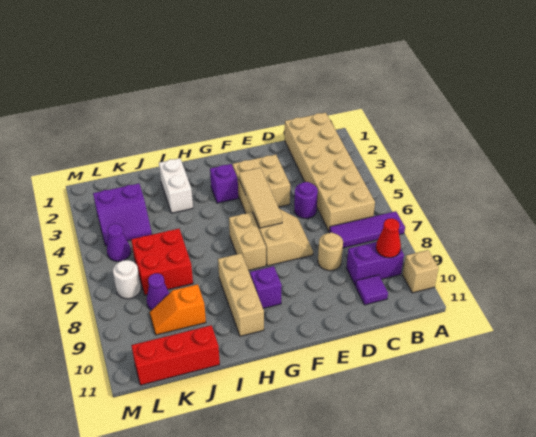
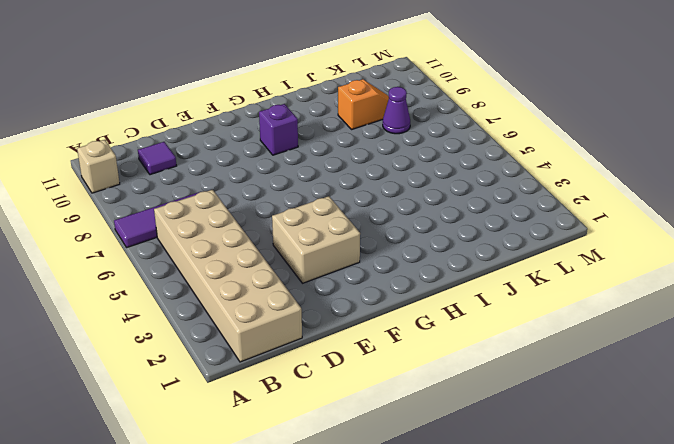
none -> purple 1x2 brick [346,242,404,286]
none -> purple 1x1 round brick [294,182,318,218]
none -> tan 1x1 round brick [318,233,343,271]

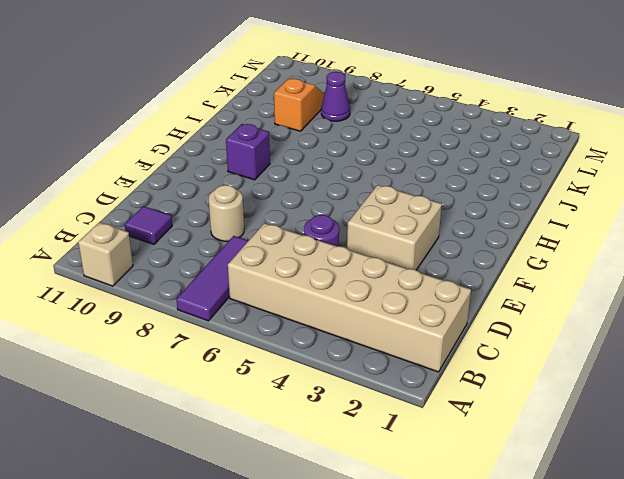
none -> purple 1x2 brick [346,242,404,286]
none -> tan 2x2 slope [253,209,313,266]
none -> purple 1x1 brick [210,164,238,203]

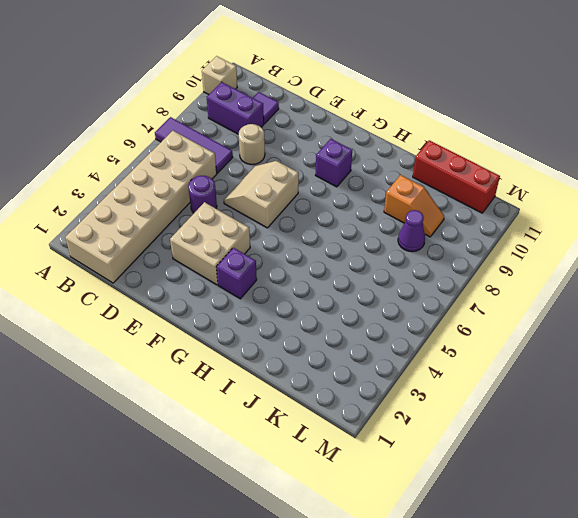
none -> tan 1x2 brick [229,213,266,270]
none -> tan 1x3 brick [218,253,264,336]
none -> white 1x2 brick [159,158,193,213]

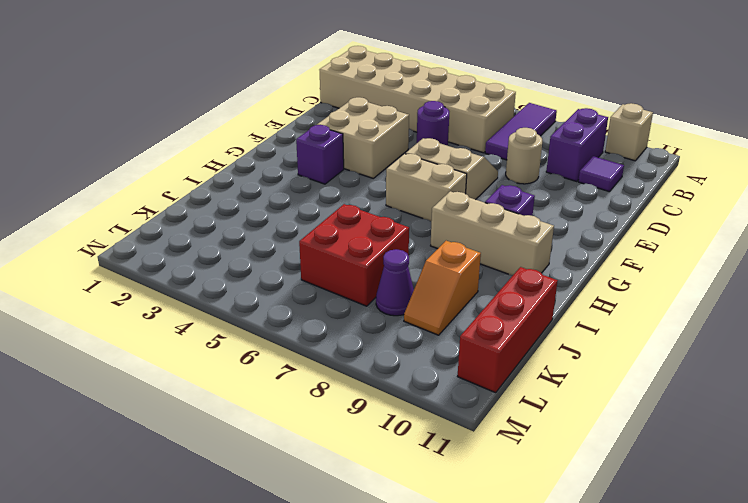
none -> white 1x2 brick [159,158,193,213]
none -> purple 2x2 slope [93,184,152,246]
none -> purple 1x1 cone [107,224,131,261]

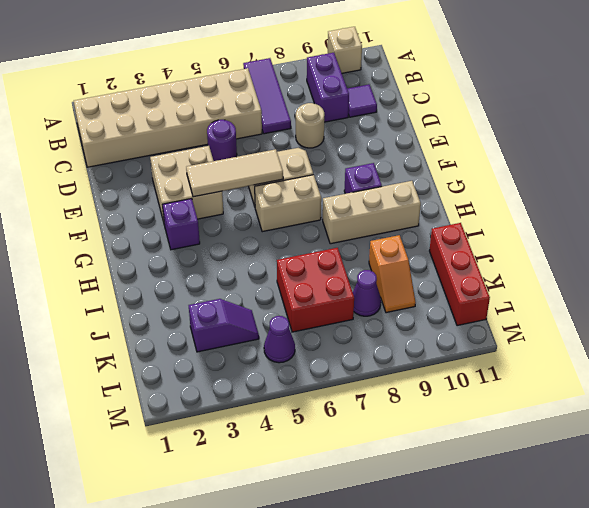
purple 1x2 slope [189,299,259,352] -> purple 2x2 slope [93,184,152,246]
none -> white 1x2 brick [159,158,193,213]
none -> white 1x1 round brick [113,260,141,299]
none -> red 1x1 cone [376,218,401,258]

